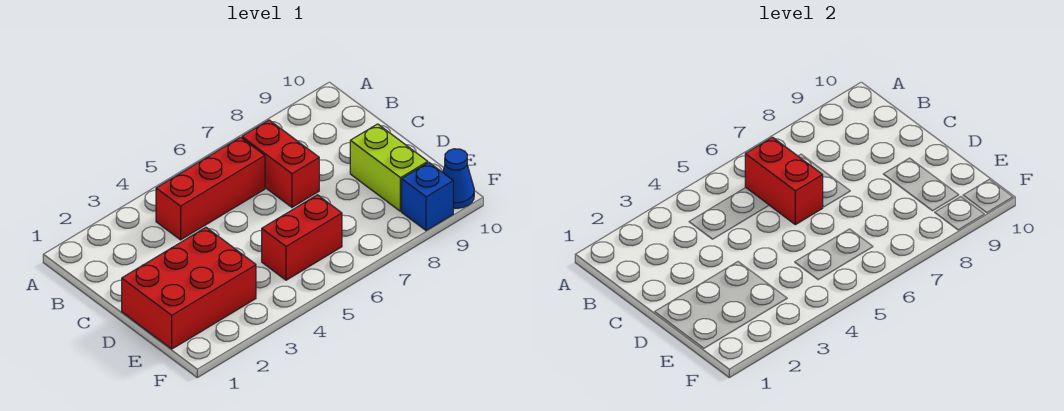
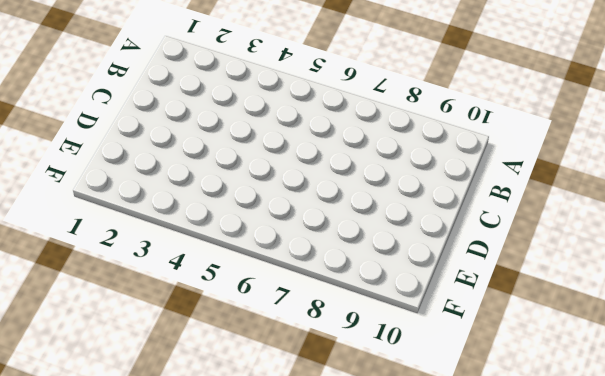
none -> red 1x3 brick [156,137,265,240]
none -> red 1x2 brick [242,120,319,207]

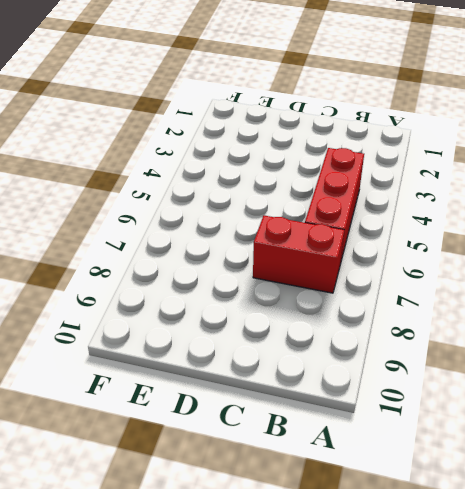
none -> red 2x3 brick [122,228,256,349]
none -> lime 1x2 brick [350,124,428,211]

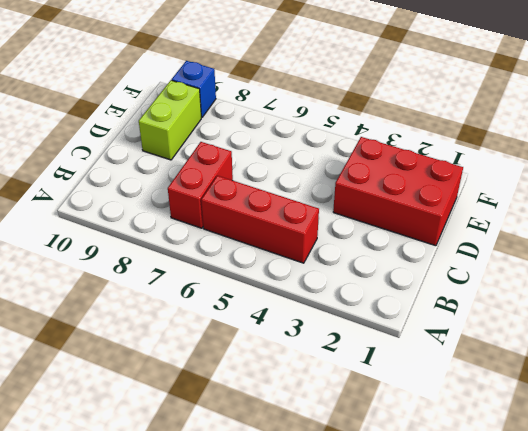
none -> red 1x2 brick [262,195,342,280]
none -> blue 1x1 cone [443,149,474,208]

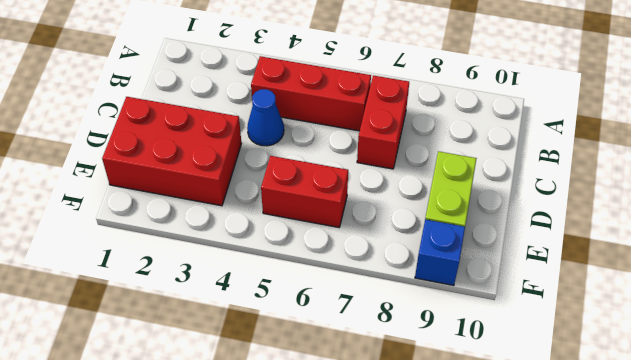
blue 1x1 cone [247,89,284,146] -> blue 1x1 cone moved to [443,149,474,208]
none -> red 1x2 brick [745,137,823,225]

